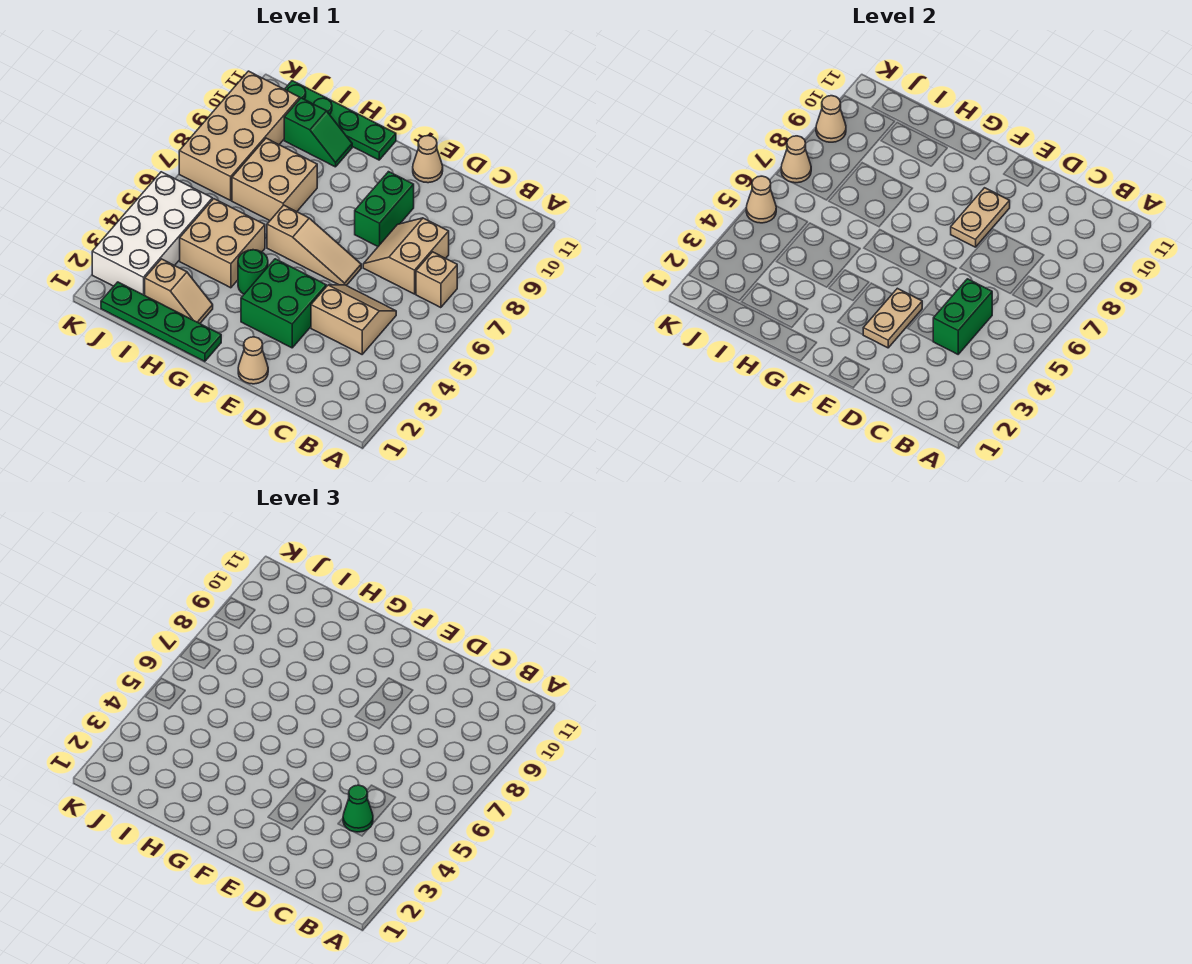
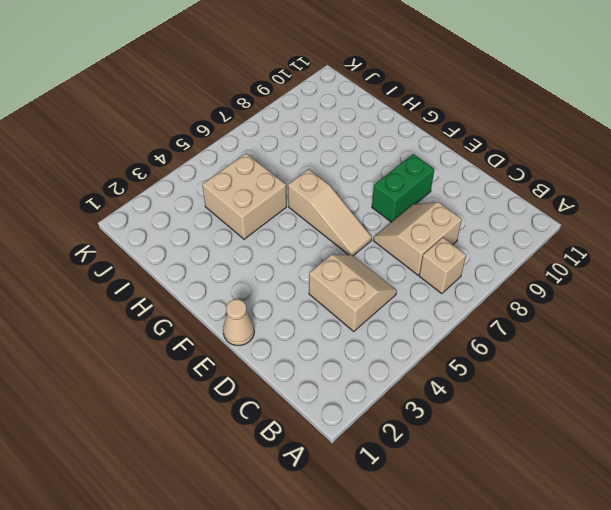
none -> green 2x2 brick [241,259,326,348]
none -> tan 1x1 cone [413,136,443,183]
none -> green 1x4 plate [101,282,221,362]

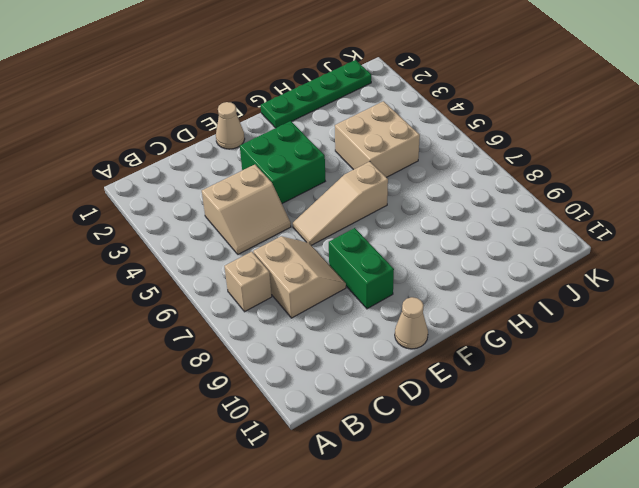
none -> green 1x1 round brick [238,250,268,294]
none -> green 1x4 plate [285,81,396,160]
none -> tan 1x2 slope [145,259,213,323]

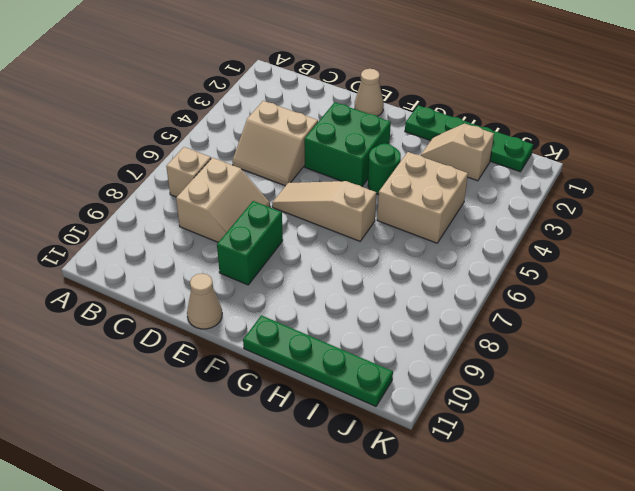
none -> tan 2x2 brick [232,138,317,221]
none -> green 1x2 slope [284,98,352,167]
none -> white 2x4 brick [92,172,212,295]

